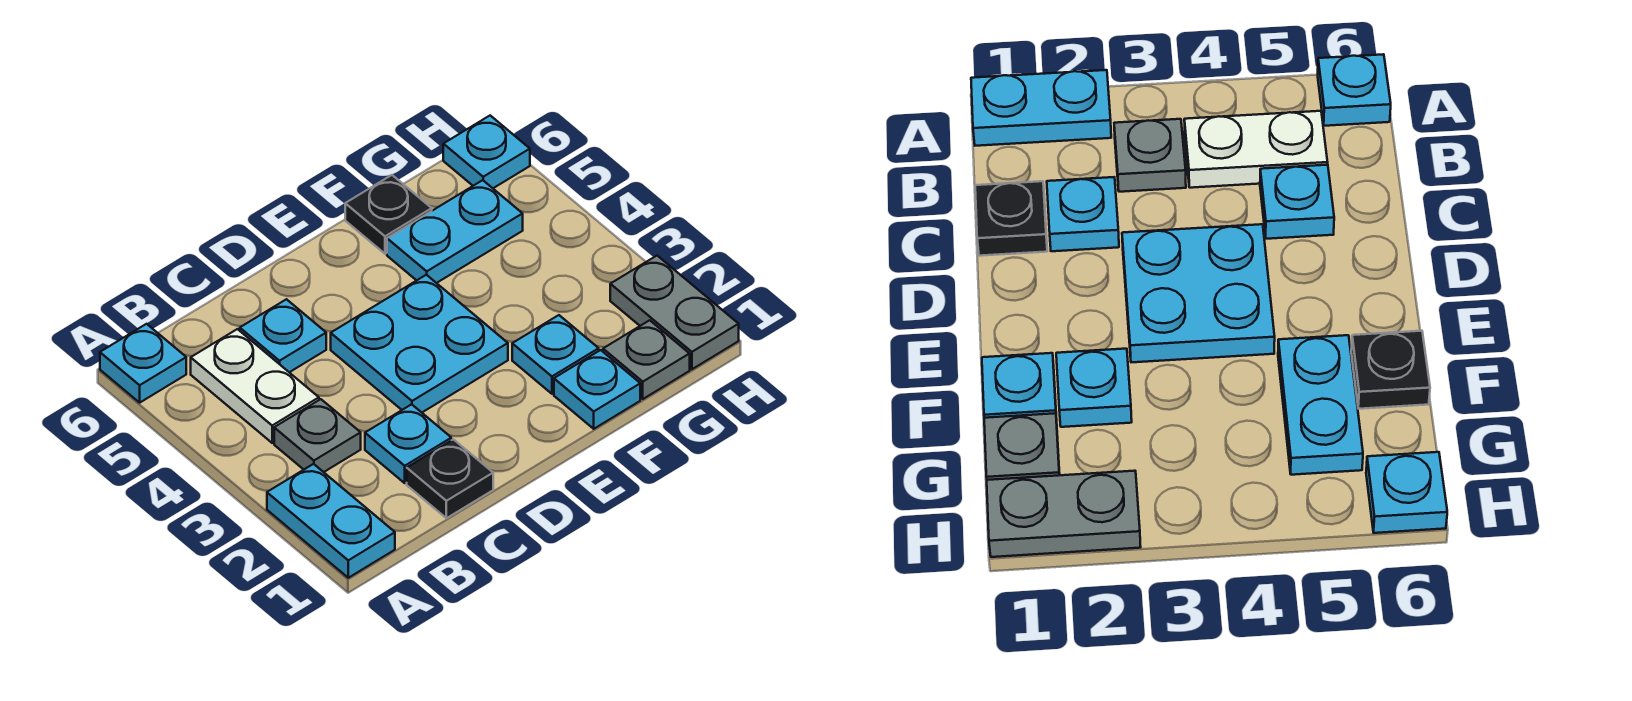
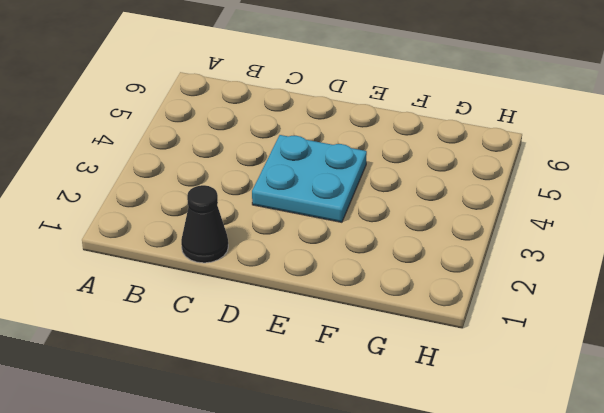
black 1x1 cone [181,185,228,263] -> black 1x1 plate [407,439,493,518]
none -> cyan 1x2 plate [267,464,395,578]
none -> cyan 1x1 plate [100,324,186,403]
none -> grey 1x1 plate [274,399,361,472]

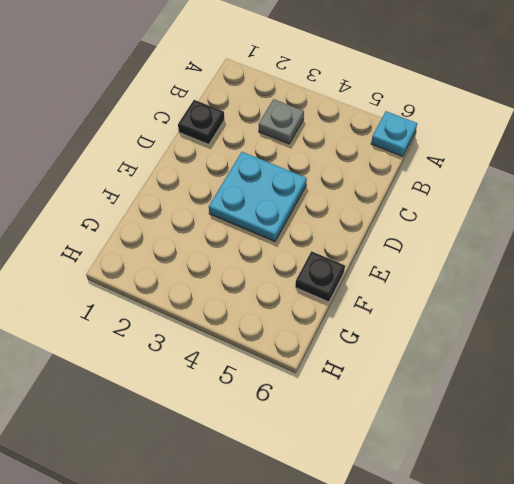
none -> cyan 1x2 plate [267,464,395,578]
none -> white 1x2 plate [191,329,319,443]
none -> cyan 1x1 plate [365,404,451,483]

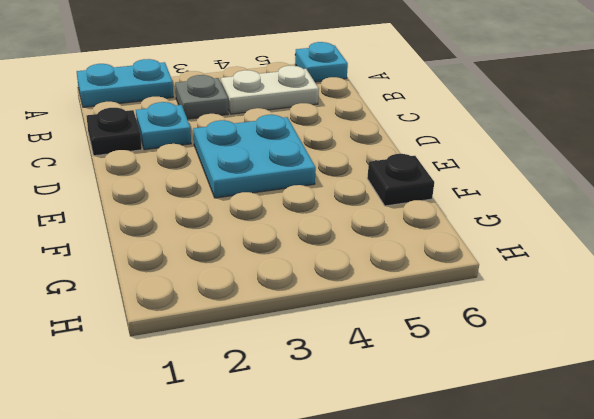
none -> cyan 1x1 plate [240,299,326,372]
none -> cyan 1x1 plate [554,350,640,429]
none -> cyan 1x1 plate [512,315,599,394]

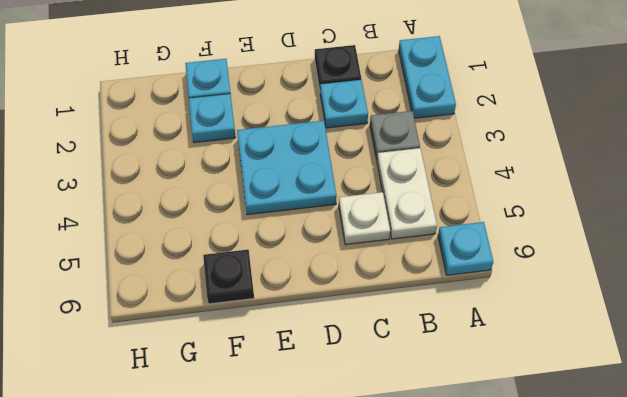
white 1x1 plate [339,192,390,245] -> cyan 1x1 plate [240,299,326,372]
none -> cyan 1x2 plate [387,180,523,283]
none -> grey 1x1 plate [603,320,690,399]
none -> grey 1x2 plate [610,256,739,369]

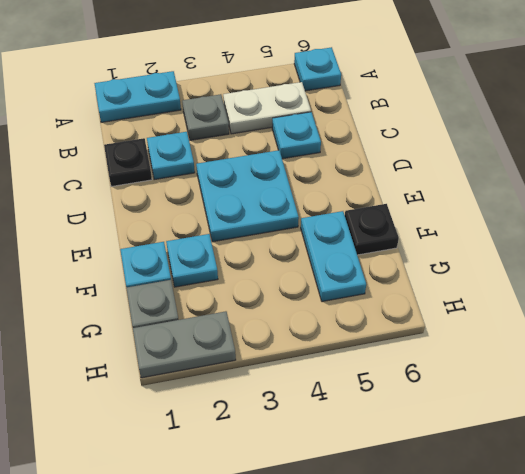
none -> cyan 1x1 plate [443,116,530,188]

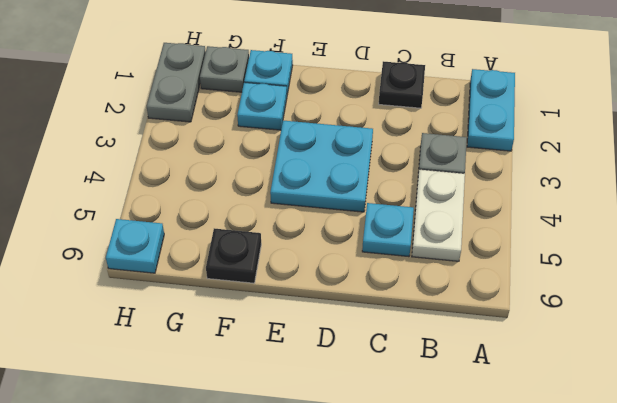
none -> cyan 1x1 plate [100,324,186,403]
none -> cyan 1x1 plate [365,404,451,483]
none -> cyan 1x2 plate [387,180,523,283]

